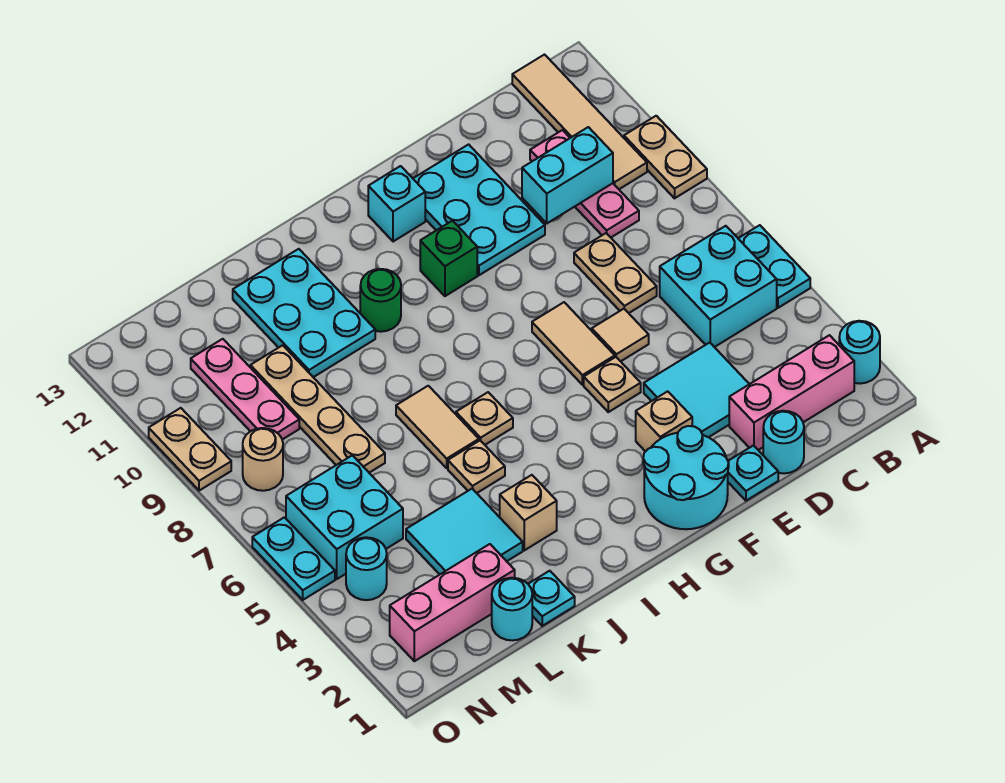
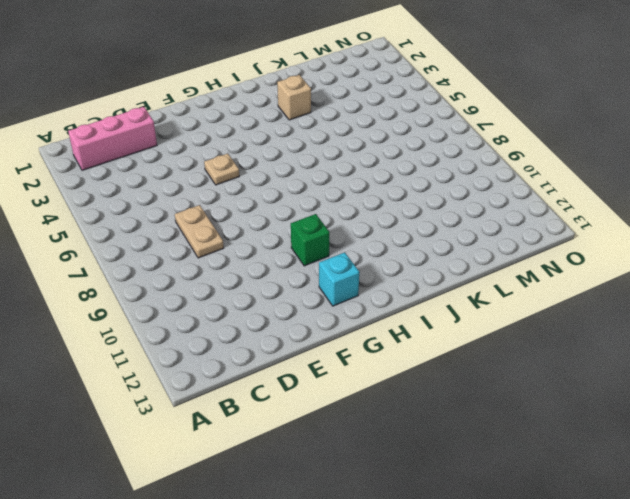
none -> cyan 1x1 round brick [839,321,880,384]
none -> cyan 1x2 plate [738,225,810,308]
none -> tan 1x2 plate [624,116,707,198]
none -> cyan 2x2 brick [660,226,777,347]

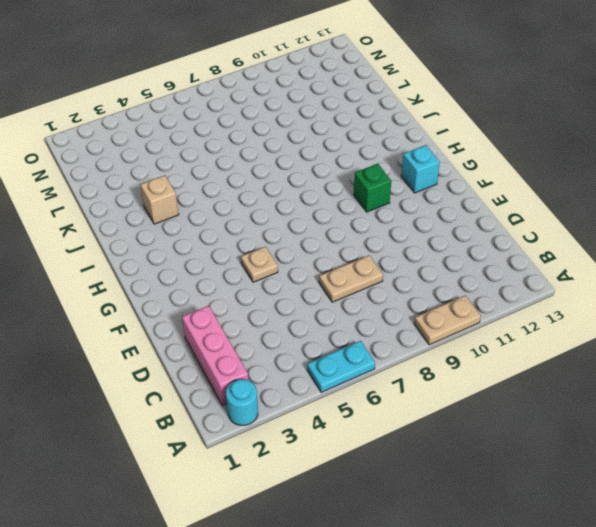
none -> cyan 2x2 brick [660,226,777,347]
none -> tan 1x4 tile [512,55,647,189]
none -> pink 1x3 plate [530,130,639,237]
none -> cyan 1x1 round brick [763,411,804,474]

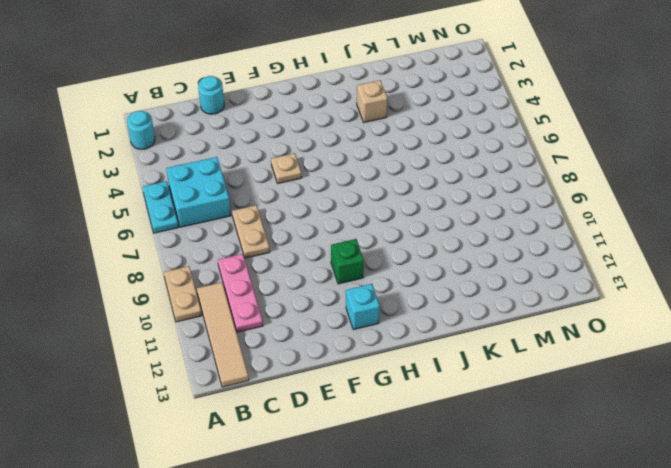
none -> pink 1x3 brick [729,335,854,450]
none -> cyan 2x2 tile [644,343,749,437]
none -> cyan 1x1 plate [728,446,778,501]
none -> tan 1x1 tile [592,309,649,361]

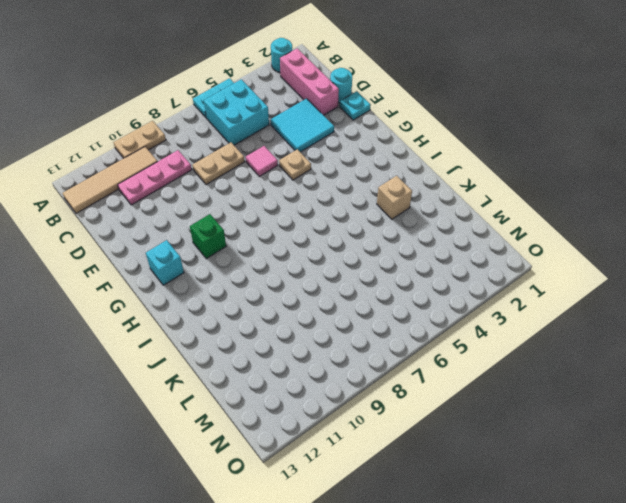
pink 1x1 tile [246,146,278,176] -> tan 1x1 tile [592,309,649,361]
none -> cyan 2x3 plate [413,144,545,275]
none -> cyan 2x2 round brick [643,426,729,529]
none -> tan 1x1 brick [636,391,692,452]
none -> tan 1x2 tile [532,302,615,385]

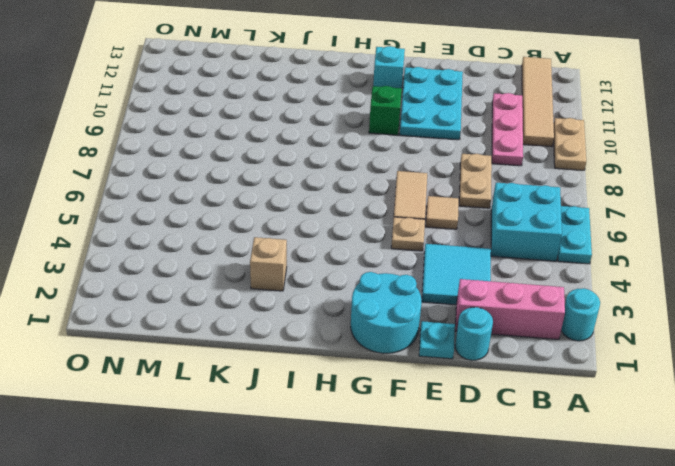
none -> tan 1x1 brick [636,391,692,452]
none -> tan 1x1 plate [456,392,513,445]
none -> green 1x1 round brick [360,269,401,332]
none -> tan 1x1 plate [448,440,505,493]

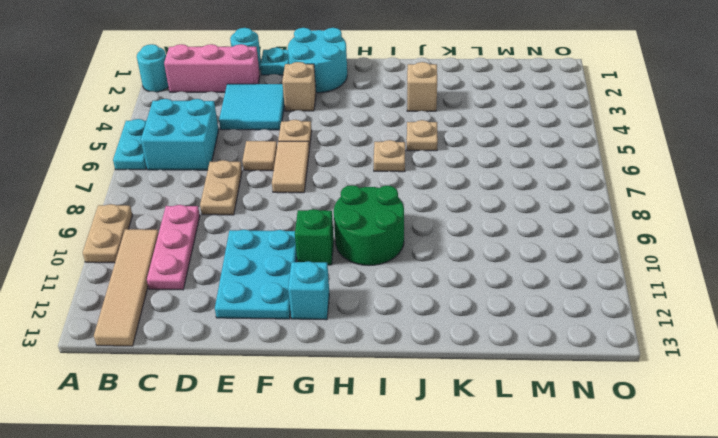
green 2x2 round brick [334,185,404,265] -> green 1x1 round brick [360,269,401,332]
none -> tan 1x2 tile [396,386,479,468]
none -> cyan 2x3 plate [233,249,375,377]
none -> cyan 1x1 plate [528,571,575,626]
none -> cyan 2x2 tile [406,489,523,574]

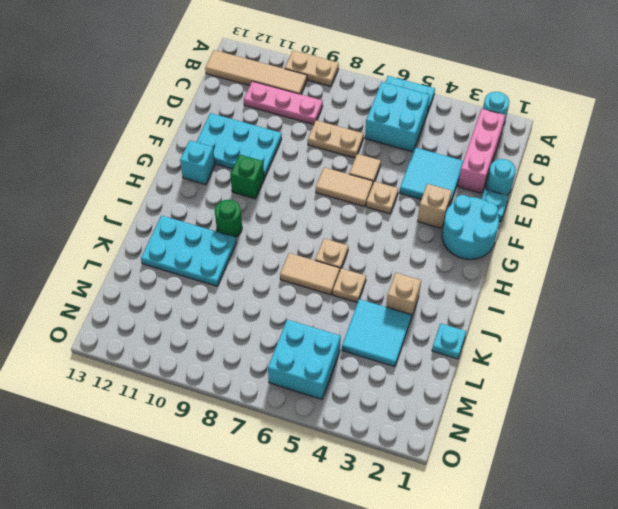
none -> cyan 1x1 round brick [492,578,532,640]
none -> pink 1x3 brick [390,544,515,661]
none -> tan 1x4 plate [250,345,385,473]
none -> pink 1x3 plate [191,339,299,440]

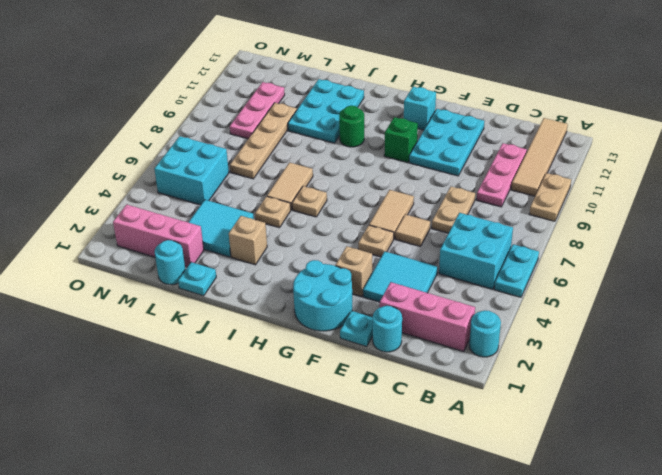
none -> cyan 1x1 round brick [346,537,387,600]
none -> tan 1x1 round brick [243,428,283,491]
none -> cyan 1x2 plate [252,517,335,600]
none -> tan 1x2 plate [149,408,231,491]

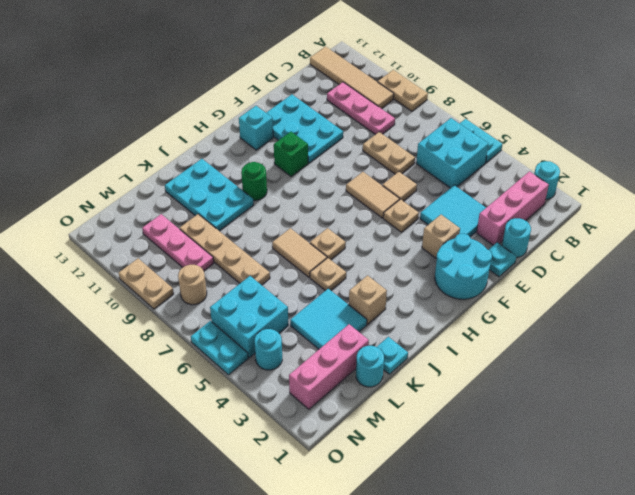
none -> cyan 1x2 brick [522,127,613,223]

